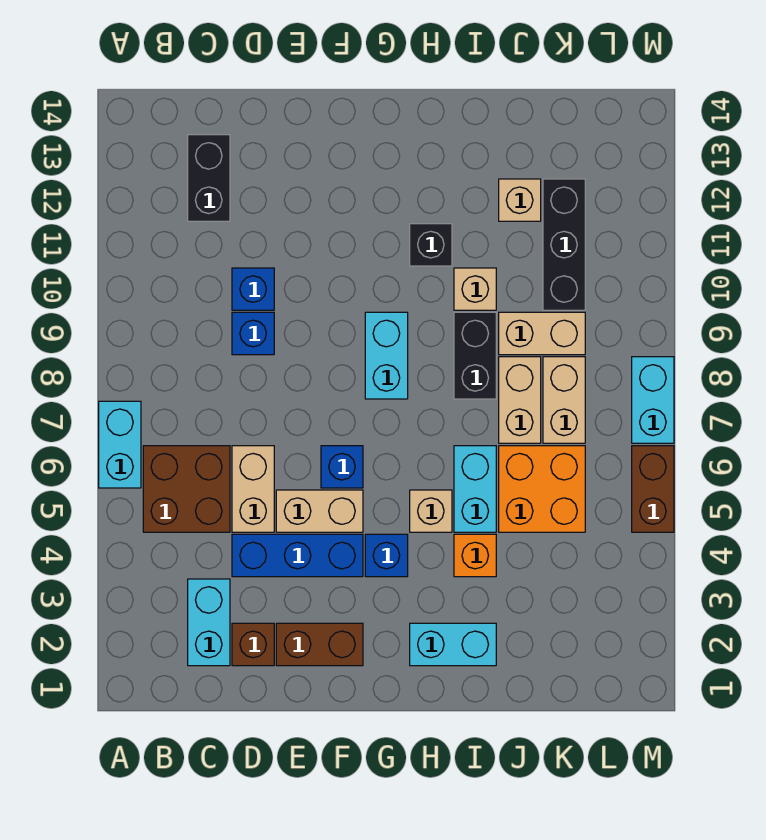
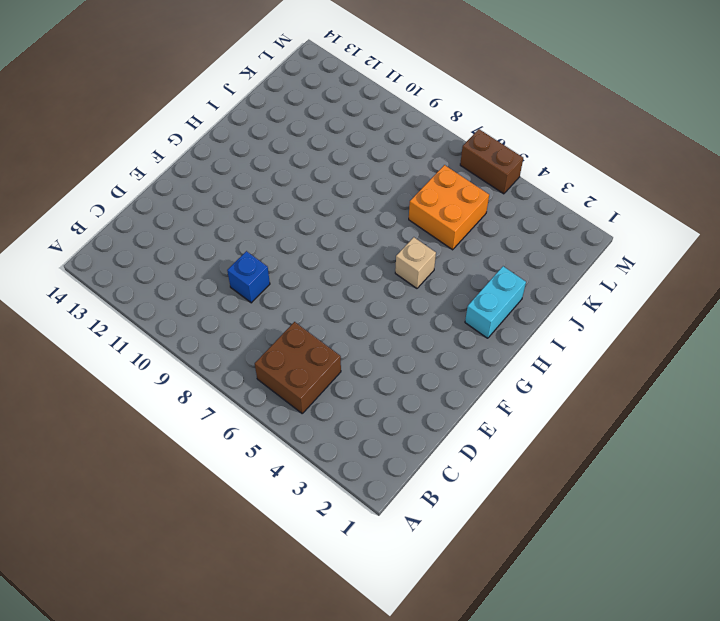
none -> cyan 1x2 brick [99,401,141,488]
none -> cyan 1x2 brick [188,579,230,666]
none -> black 1x2 brick [188,135,230,221]

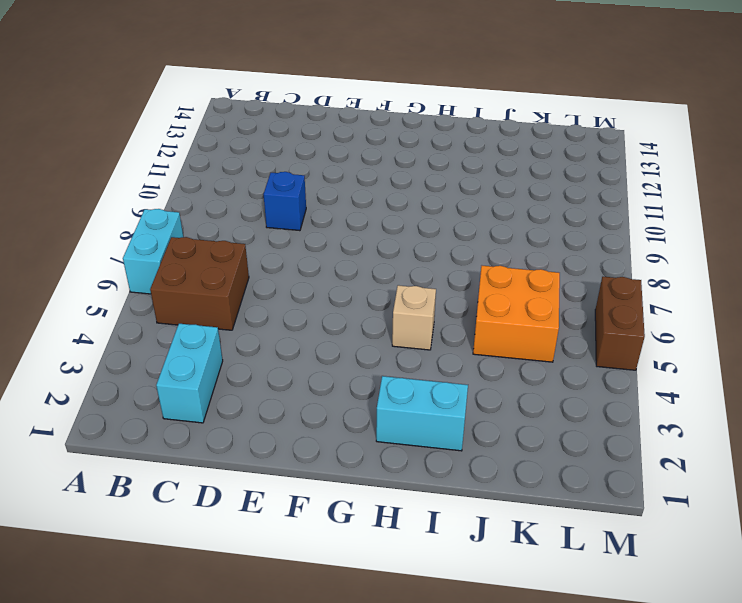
none -> black 1x2 brick [188,135,230,221]
none -> brown 1x1 brick [232,623,274,666]
none -> blue 1x3 brick [232,534,363,577]

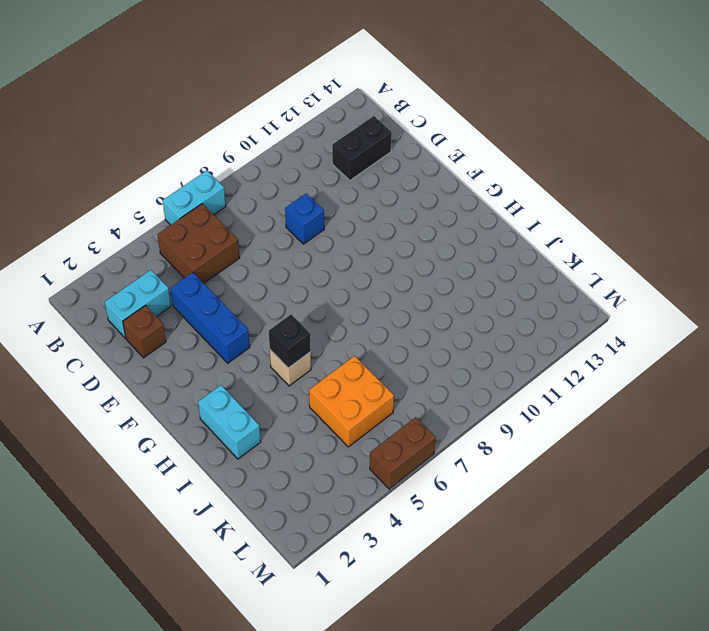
black 1x1 brick [269,314,311,368] -> black 1x1 brick moved to [410,224,452,266]
none -> tan 1x2 brick [232,446,274,532]
none -> blue 1x1 brick [232,268,274,310]
none -> brown 1x2 brick [276,623,363,666]

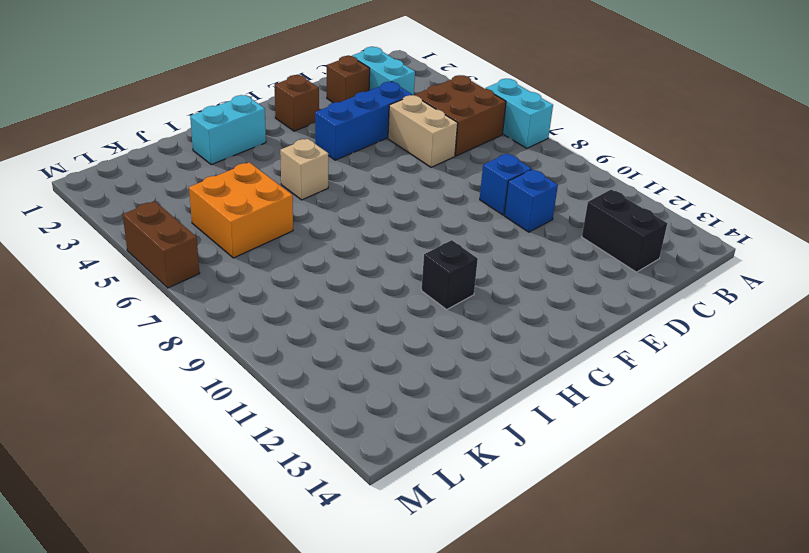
brown 1x1 brick [275,75,319,131] -> brown 1x2 brick [276,623,363,666]
none -> tan 1x2 brick [276,490,363,532]
none -> blue 1x1 brick [321,446,363,488]
none -> blue 1x1 brick [365,534,408,577]

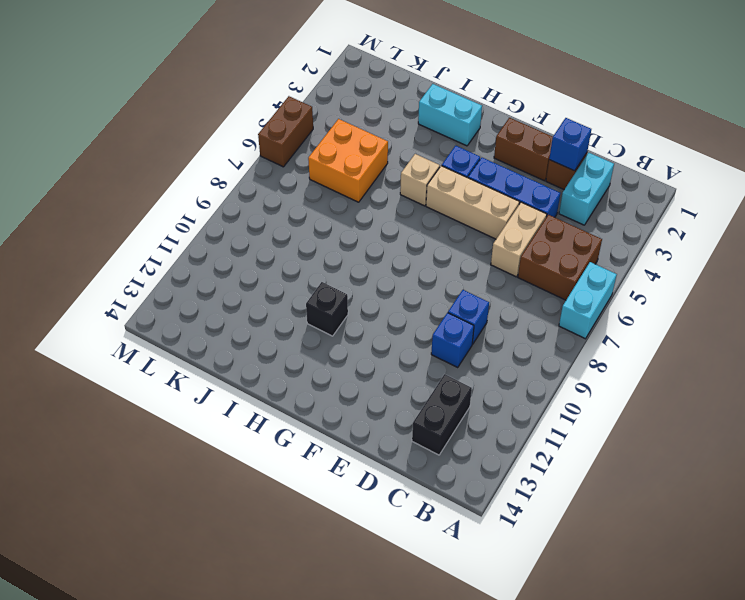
blue 1x1 brick [549,118,591,171] -> blue 1x1 brick moved to [321,446,363,488]
tan 1x3 brick [426,166,520,239] -> tan 1x2 brick [276,490,363,532]
none -> cyan 1x2 brick [365,312,408,399]
none -> orange 1x1 brick [454,534,496,577]
none -> cyan 1x2 brick [454,446,496,532]

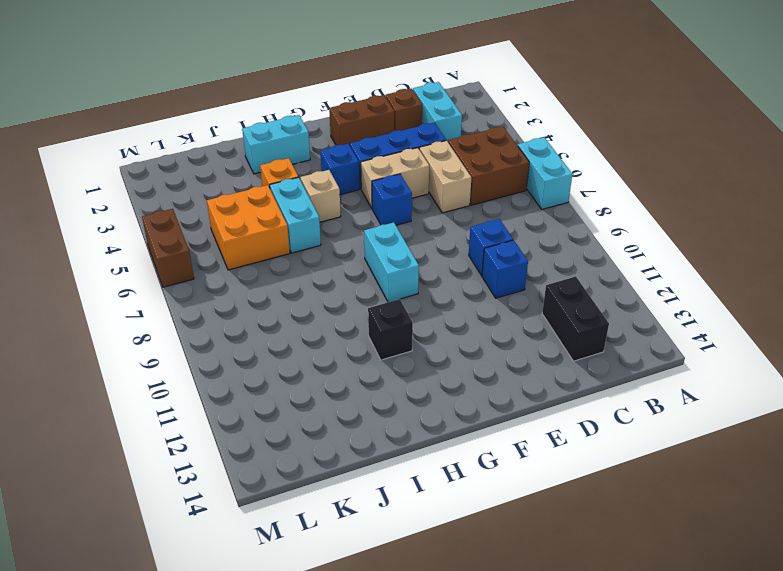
none -> black 1x2 brick [454,312,496,399]
none -> tan 1x1 brick [454,268,496,310]
none -> tan 1x2 brick [499,357,541,443]

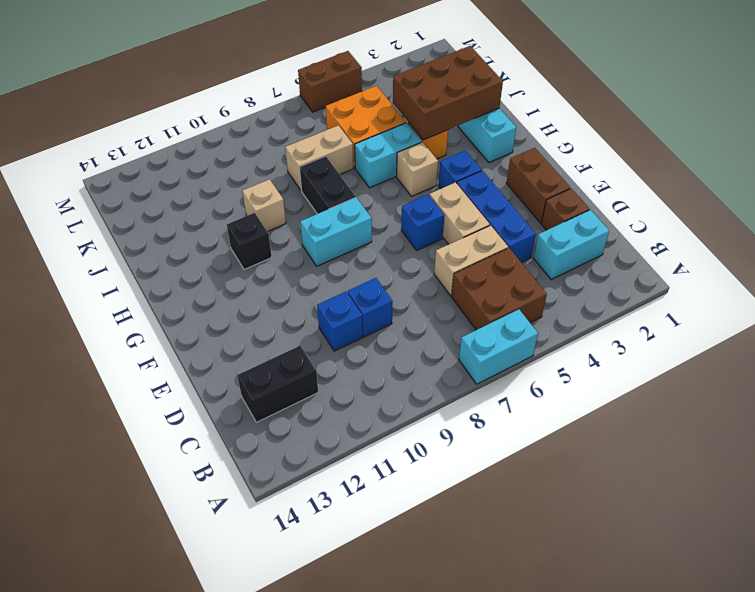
black 1x2 brick [300,156,356,214] -> black 1x2 brick turned to [454,312,496,399]
brown 2x3 brick [393,46,503,140] -> none
none -> tan 1x2 brick [499,312,585,355]
none -> tan 1x1 brick [499,179,541,221]
none -> tan 1x2 brick [543,357,585,443]

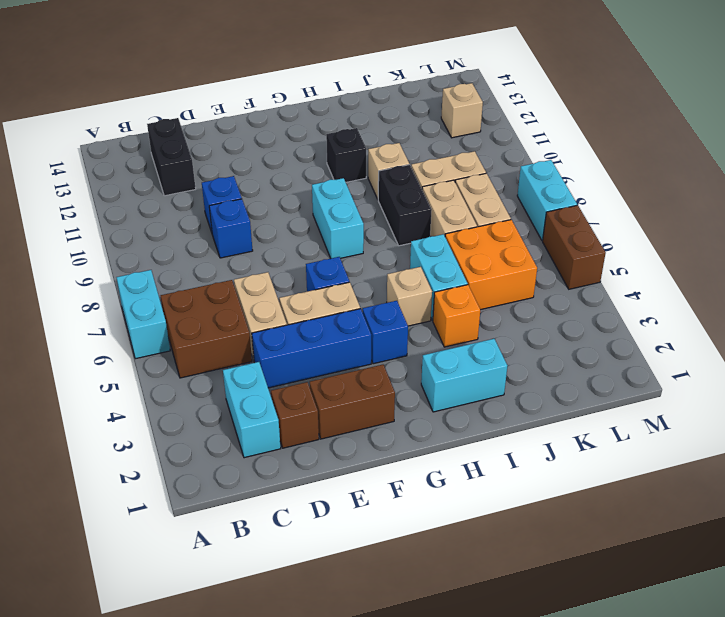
tan 1x1 brick [441,83,483,138] -> tan 1x1 brick moved to [499,179,541,221]
none -> black 1x3 brick [543,179,585,310]

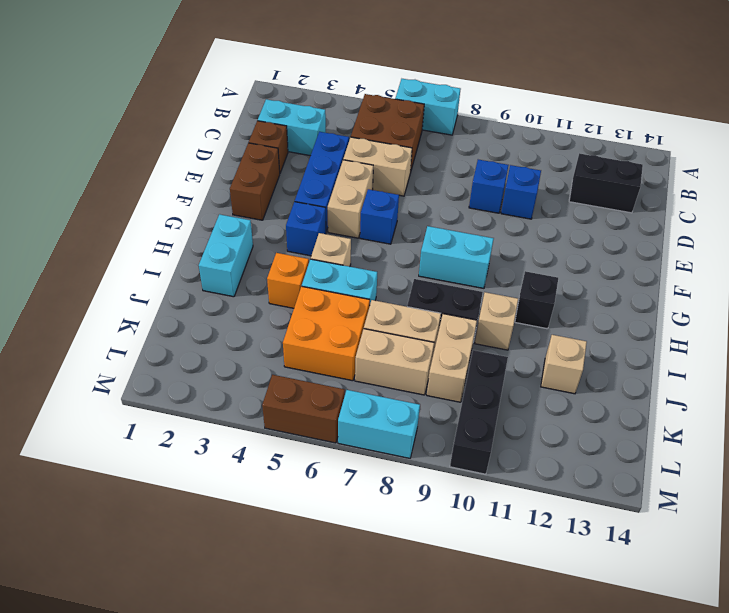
black 1x3 brick [450,350,508,474] -> black 1x3 brick turned to [543,179,585,310]

